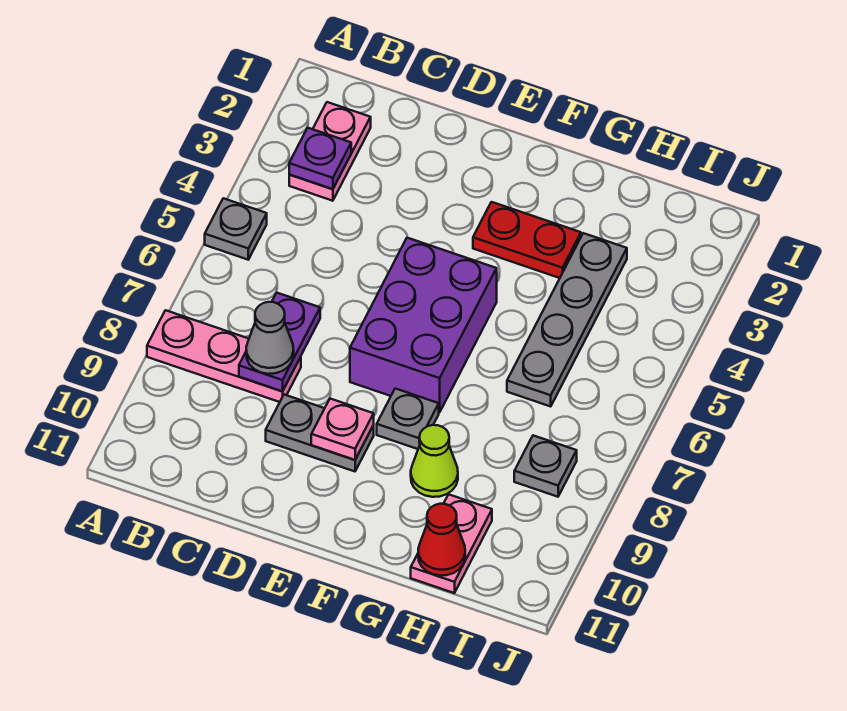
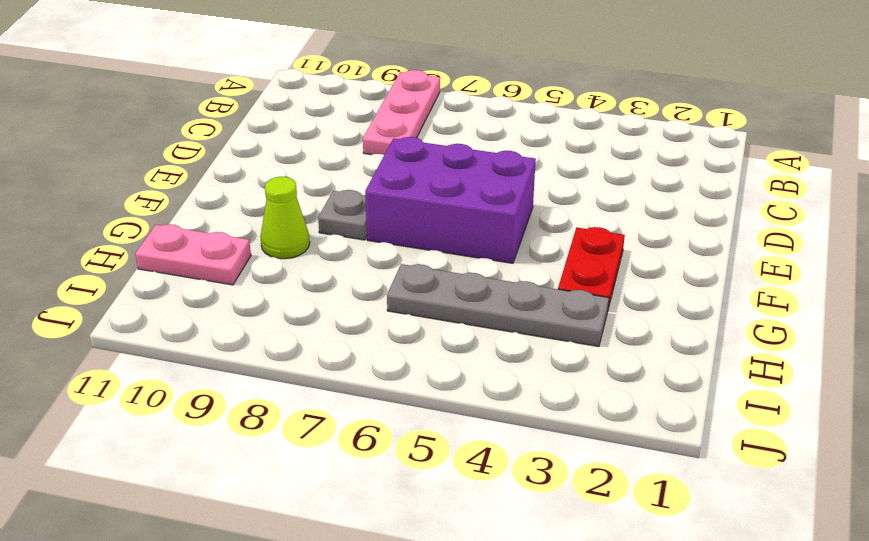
none -> grey 1x1 plate [205,198,267,260]
none -> pink 1x2 plate [289,102,371,201]
none -> grey 1x2 plate [266,395,374,471]

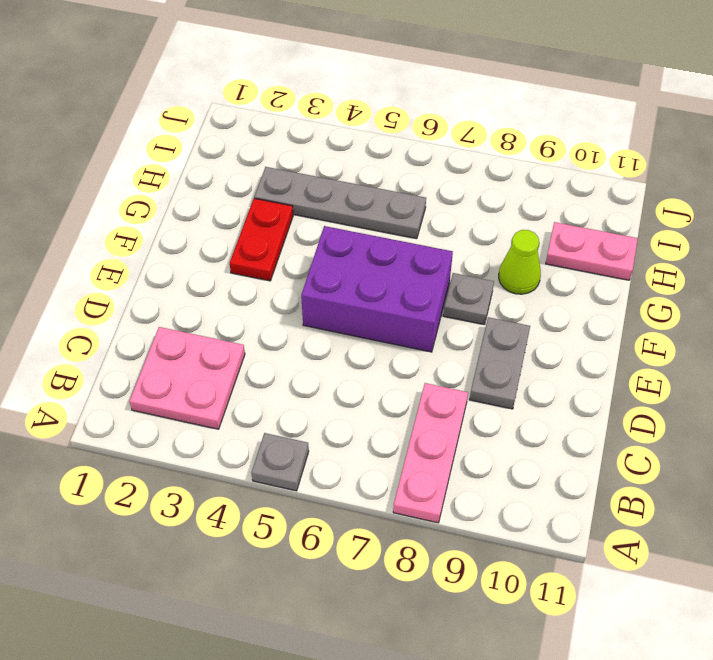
pink 2x2 plate [129,327,245,429] -> pink 1x2 plate [289,102,371,201]
none -> grey 1x1 plate [514,435,577,497]
none -> purple 1x1 plate [289,128,351,189]
none -> purple 1x2 plate [239,293,320,391]

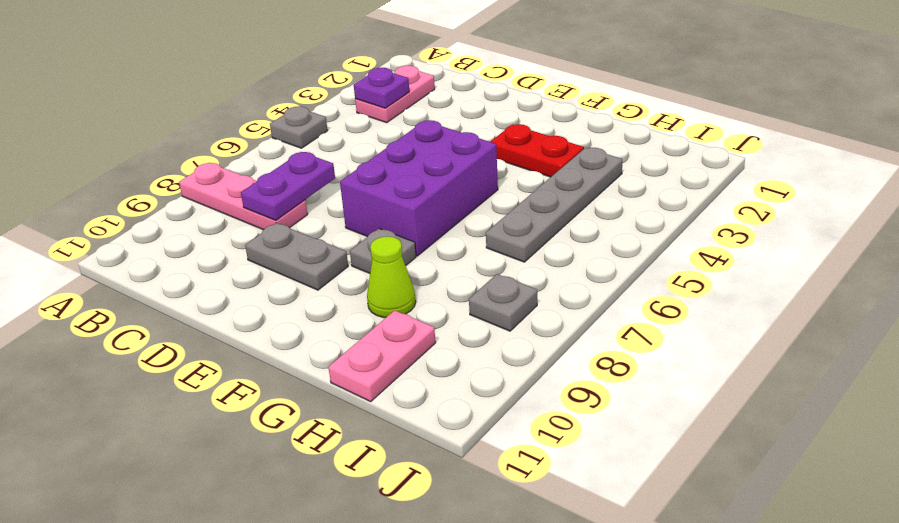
none -> pink 1x1 plate [311,399,374,460]
none -> red 1x1 cone [418,504,465,576]
none -> grey 1x1 cone [246,302,294,374]

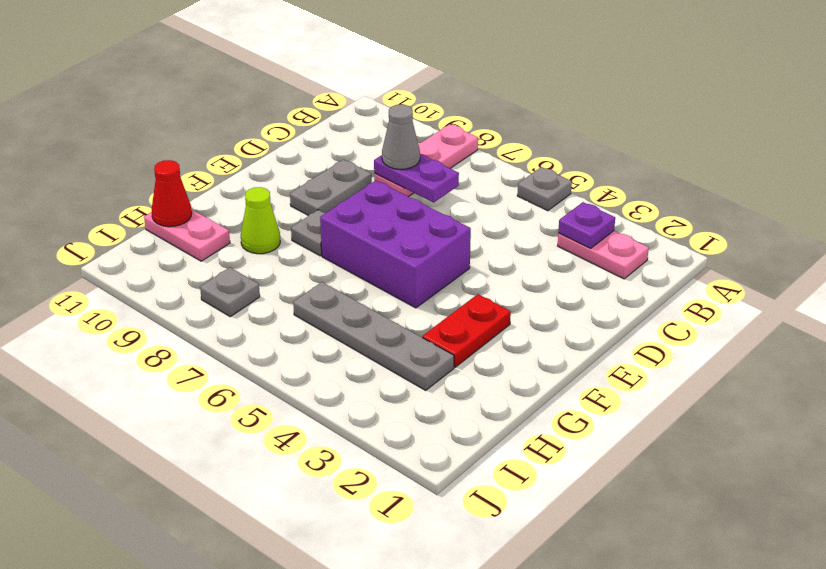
none -> pink 1x1 plate [311,399,374,460]

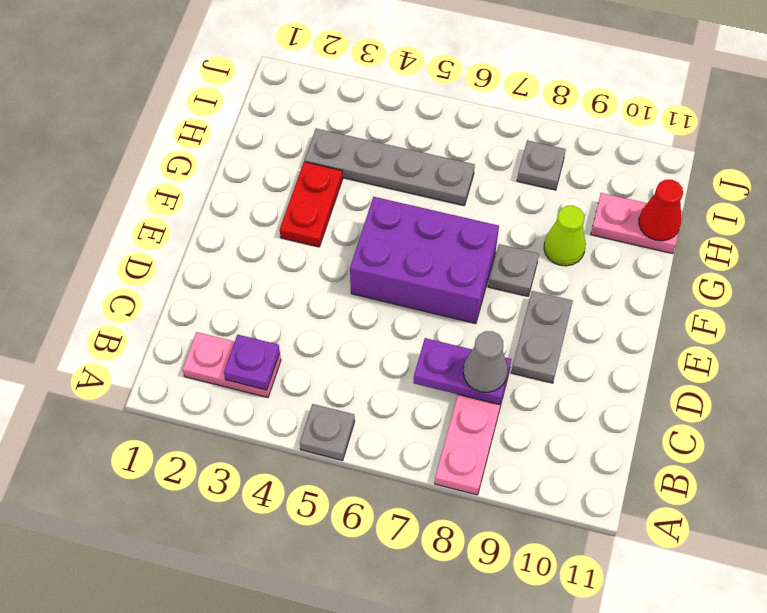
none -> pink 1x1 plate [311,399,374,460]

